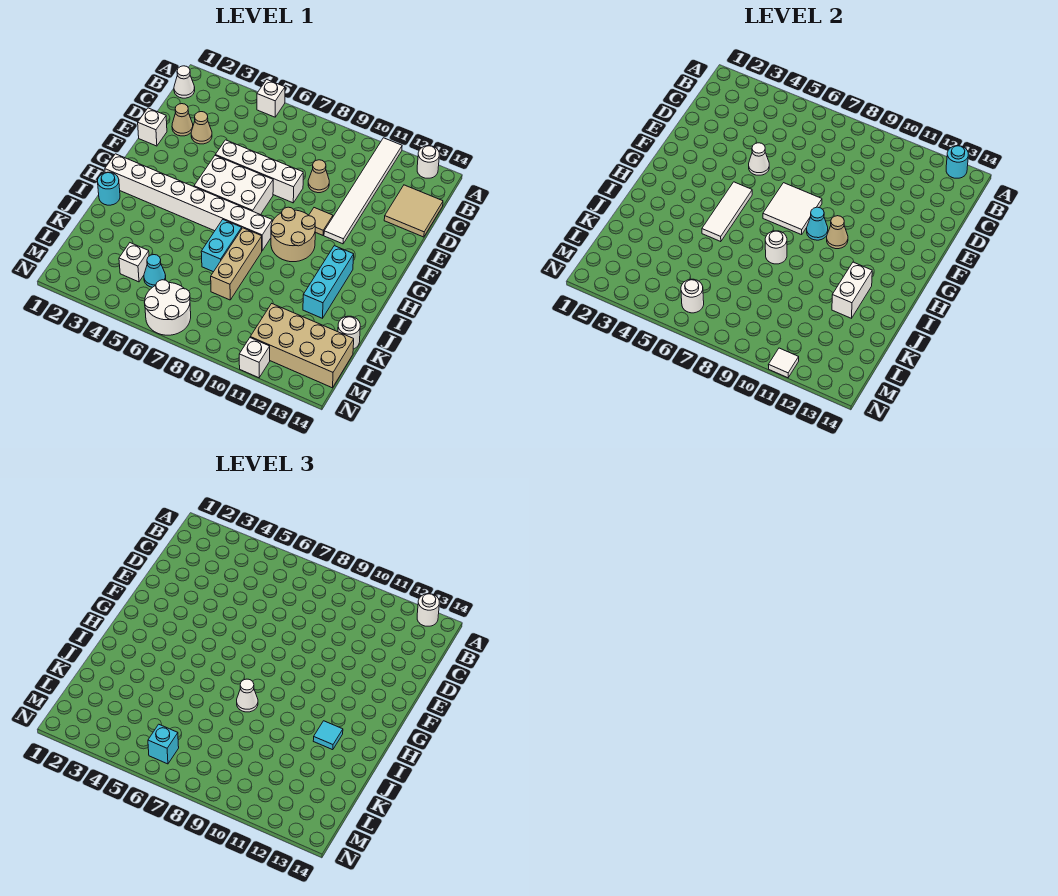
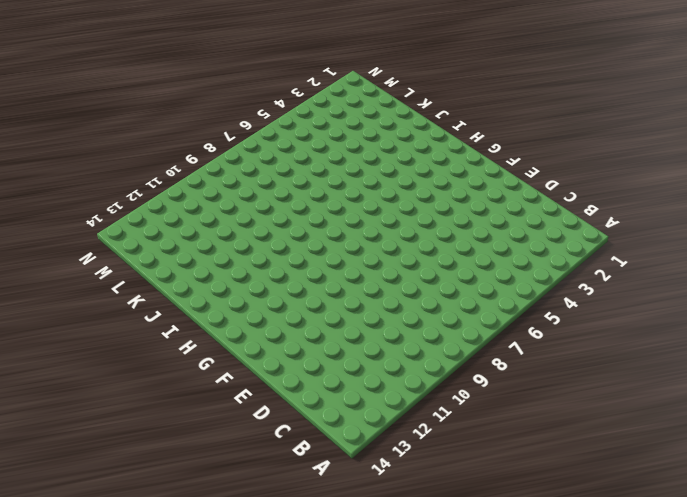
none -> white 1x1 brick [257,80,285,117]
none -> white 1x6 tile [324,138,402,244]
none -> white 1x1 round brick [417,146,439,178]
none -> white 1x1 cone [174,66,195,98]

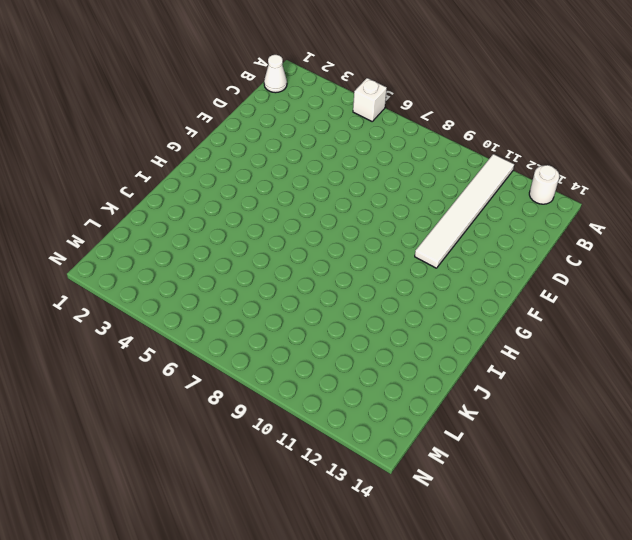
none -> tan 2x2 tile [384,185,443,237]
none -> tan 1x1 cone [172,104,193,136]
none -> tan 1x1 cone [191,112,212,144]
none -> tan 1x1 cone [308,160,329,193]

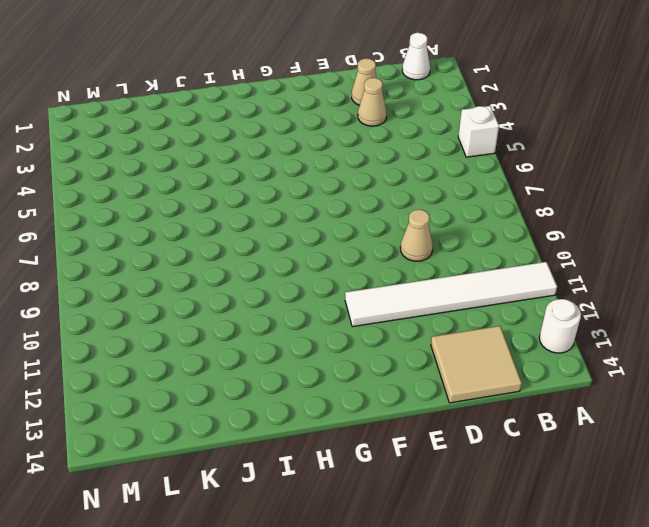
none -> white 1x1 brick [138,108,167,146]
none -> white 1x4 brick [215,140,303,203]
none -> white 2x3 brick [194,156,273,215]
none -> tan 1x1 tile [309,208,333,235]

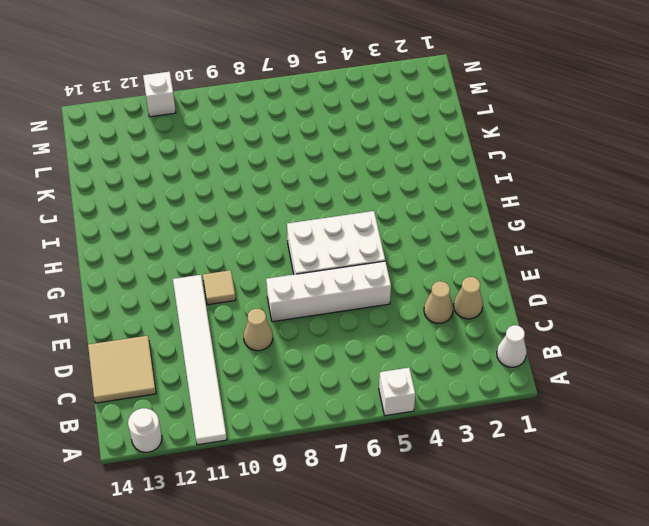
none -> white 1x1 brick [138,108,167,146]
none -> tan 2x2 round brick [271,207,315,262]
none -> white 1x8 brick [105,154,272,251]
none -> cyan 1x3 brick [303,246,354,318]

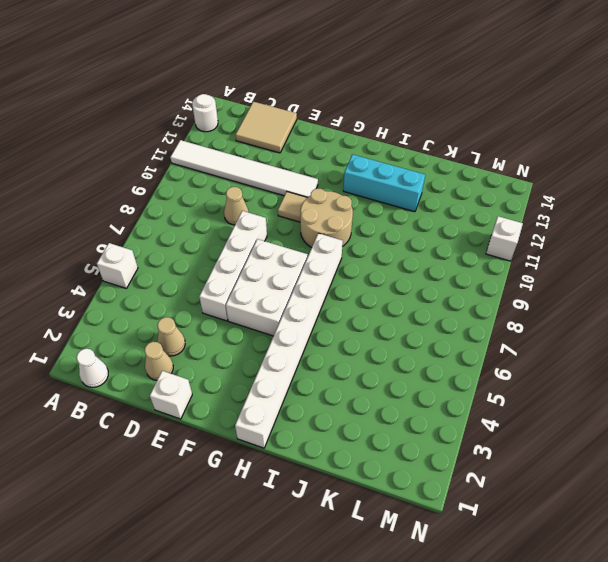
none -> cyan 1x1 round brick [98,172,120,205]
none -> cyan 1x2 brick [201,220,242,272]
none -> tan 1x3 brick [211,228,262,300]
none -> white 1x1 round brick [338,316,360,349]

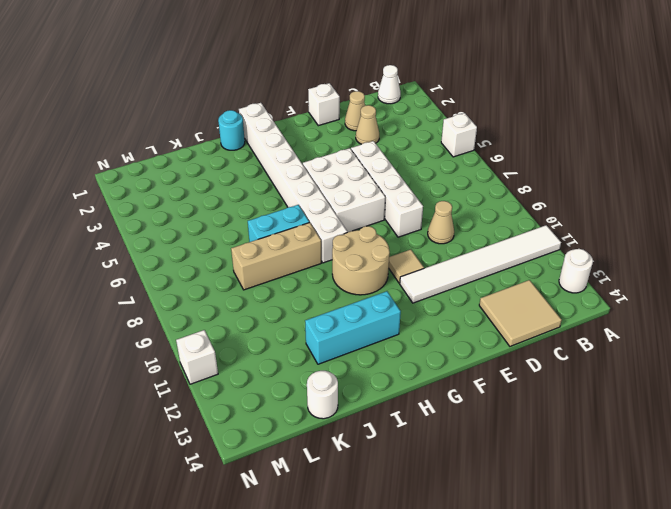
none -> white 1x1 brick [119,243,149,282]
none -> cyan 1x1 cone [144,255,166,287]
none -> tan 2x4 brick [250,304,354,388]
none -> white 2x2 round brick [144,280,191,335]

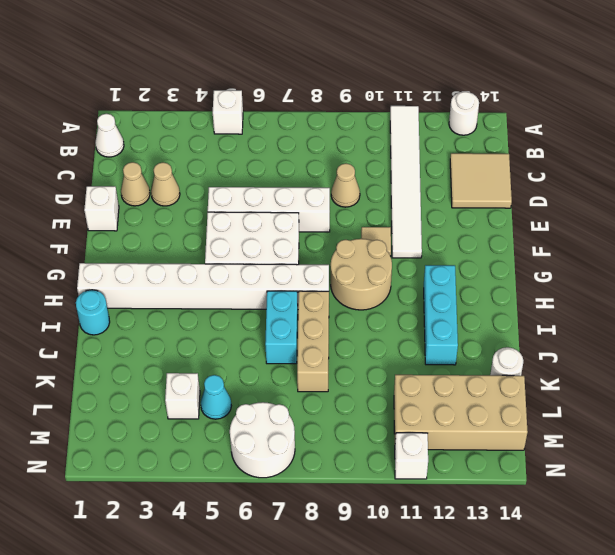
none -> cyan 1x1 round brick [946,146,968,178]
none -> white 1x1 cone [749,143,769,175]
none -> white 2x2 tile [763,183,822,235]
none -> white 1x3 tile [702,182,752,242]

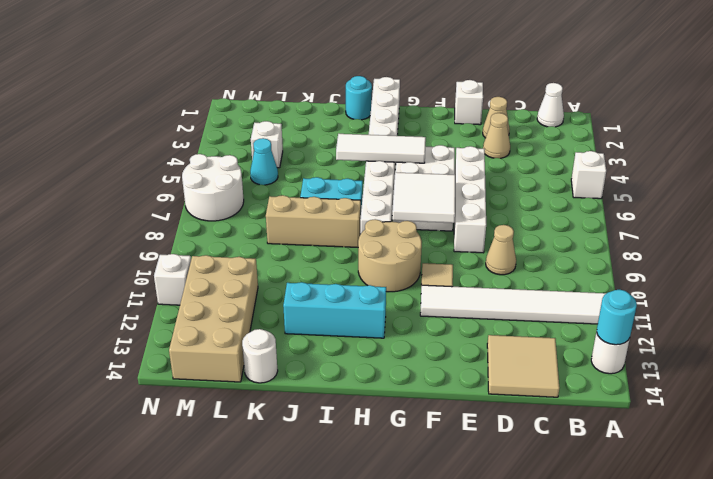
none -> white 1x1 cone [749,143,769,175]
none -> cyan 1x1 cone [807,207,828,240]
none -> tan 1x1 cone [827,216,848,249]
none -> white 1x1 round brick [765,231,787,264]

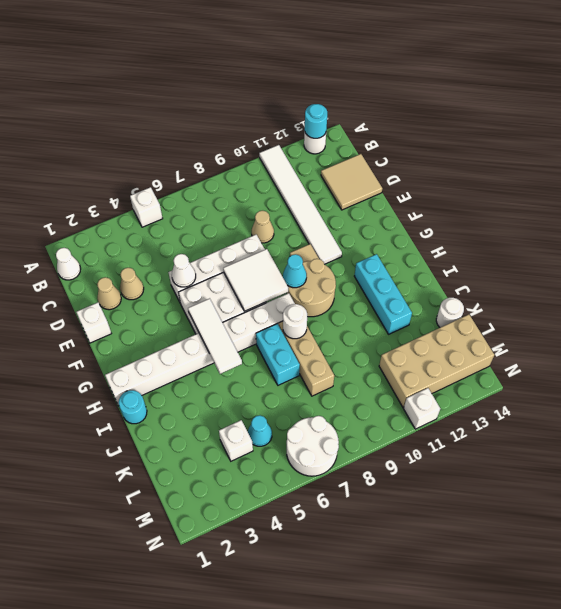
none -> tan 1x1 cone [827,216,848,249]
none -> white 1x2 brick [832,262,872,318]
none -> white 1x1 round brick [681,279,704,313]
none -> white 1x1 tile [768,348,799,378]

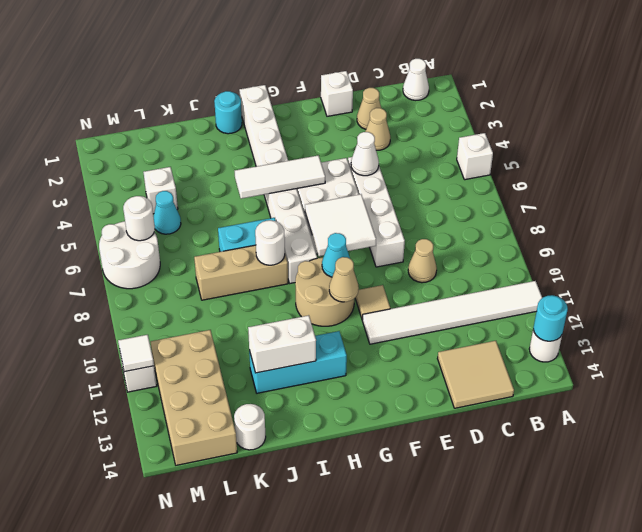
none -> white 1x1 round brick [417,594,439,626]
none -> white 1x1 cone [237,679,258,712]
none -> cyan 1x1 tile [313,721,343,750]
none -> cyan 1x1 brick [148,724,179,764]

